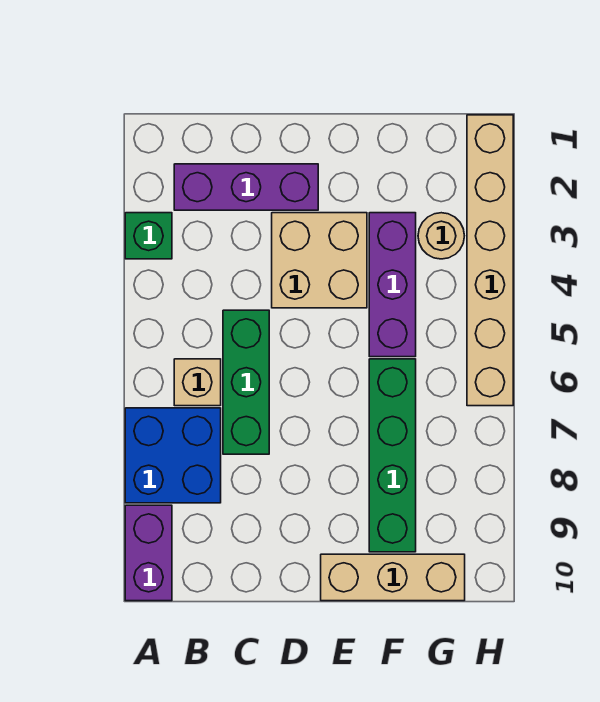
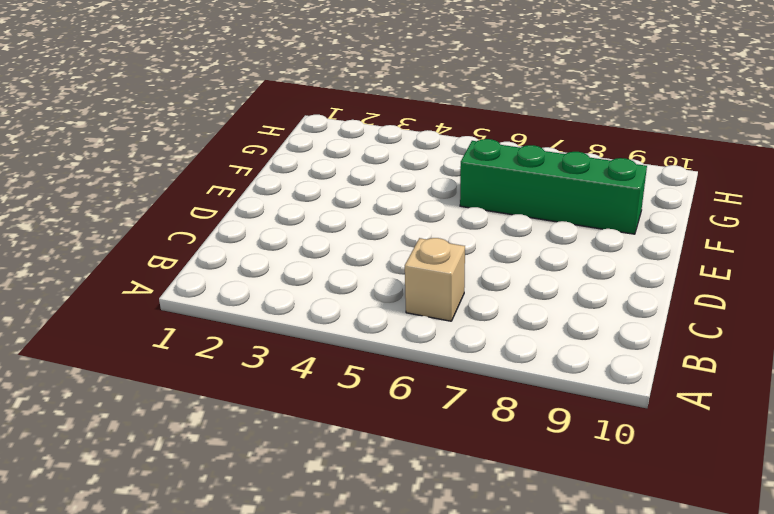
none -> green 1x1 brick [125,213,172,259]
none -> blue 2x2 brick [125,408,221,503]
none -> purple 1x2 brick [125,505,172,601]

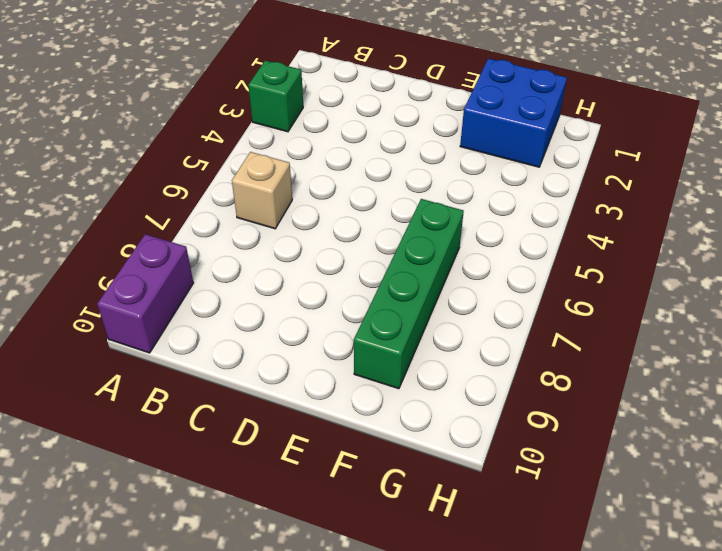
blue 2x2 brick [460,59,567,167] -> blue 2x2 brick moved to [125,408,221,503]
none -> purple 1x3 brick [174,164,318,210]
none -> green 1x3 brick [223,310,269,454]
none -> tan 2x2 brick [272,213,367,308]

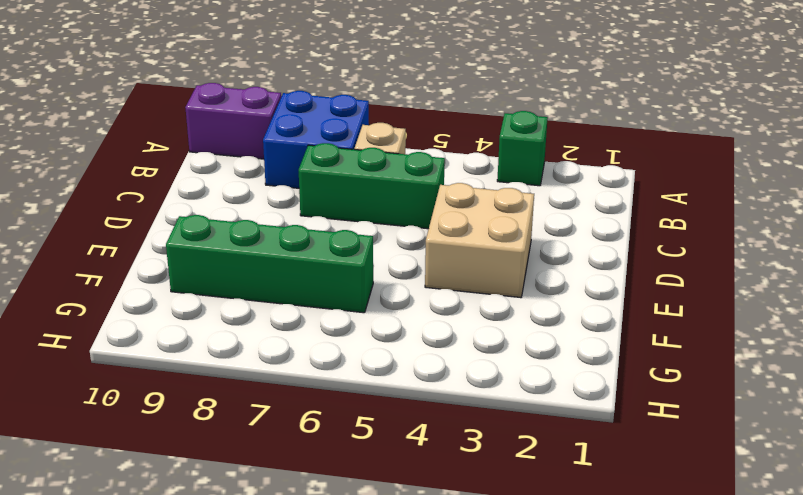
none -> purple 1x3 brick [174,164,318,210]
none -> tan 1x3 brick [321,554,465,601]
none -> purple 1x3 brick [369,213,416,357]

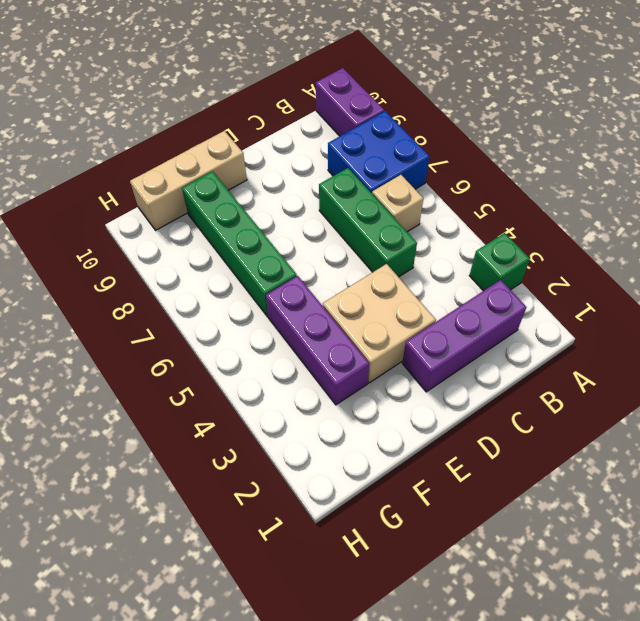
none -> tan 1x1 round brick [418,213,464,259]
none -> tan 1x6 brick [467,115,513,406]

